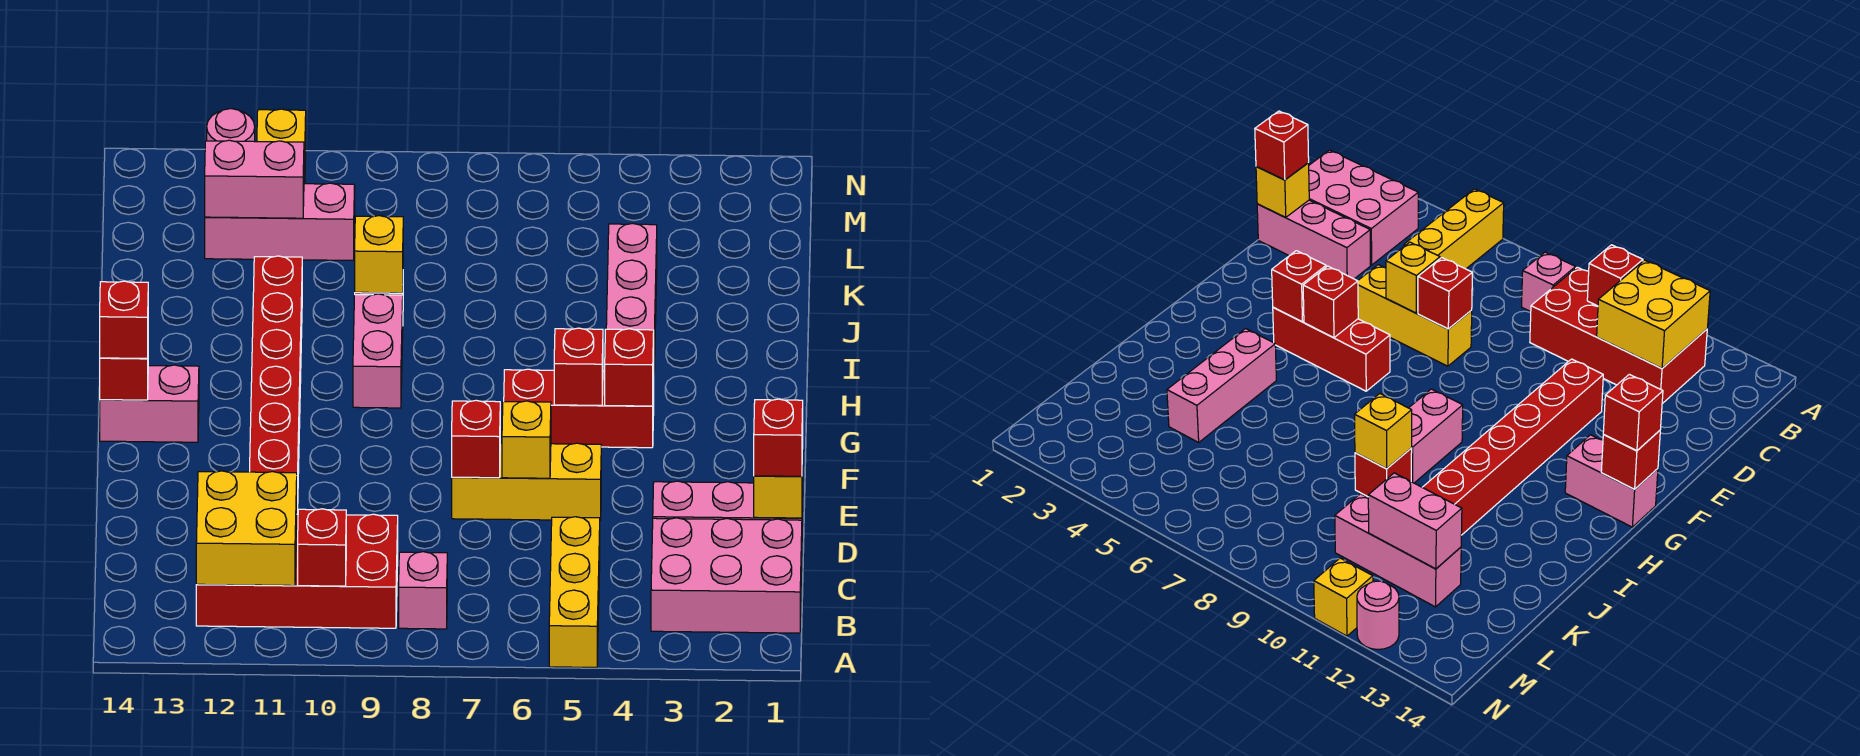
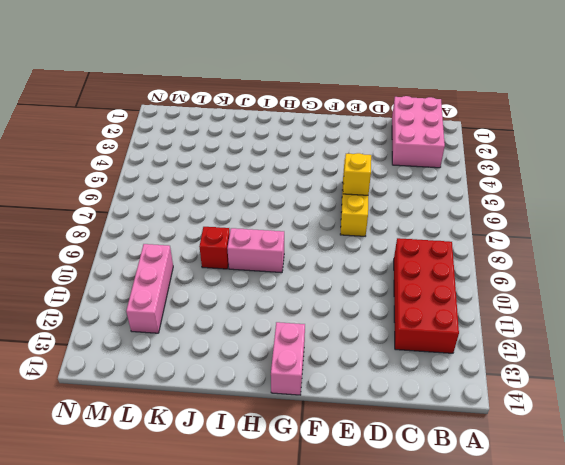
none -> yellow 1x3 brick [549,517,600,667]
none -> pink 1x1 brick [399,552,447,629]
none -> pink 1x3 brick [653,481,803,533]

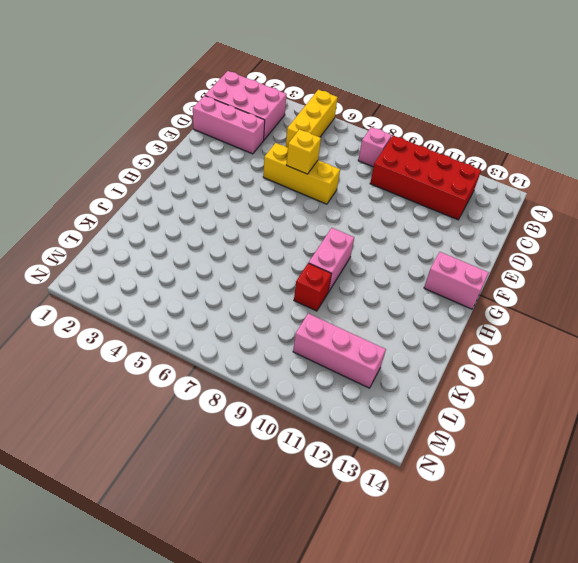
none -> red 1x6 brick [250,256,302,514]
none -> red 1x3 brick [504,369,654,448]
none -> pink 1x3 brick [606,223,657,370]

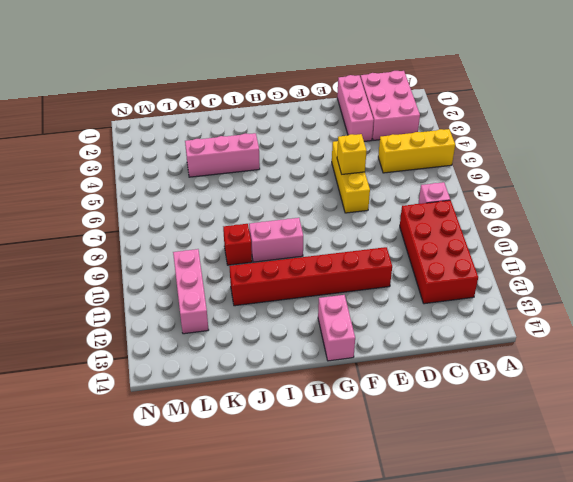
none -> red 1x3 brick [504,369,654,448]
none -> yellow 1x1 brick [257,109,306,184]
none -> pink 1x1 round brick [207,109,255,142]

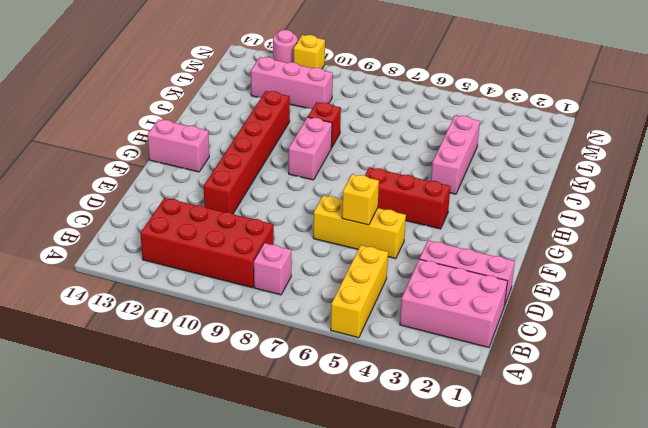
none -> red 1x1 brick [298,509,346,586]
none -> yellow 2x2 brick [196,471,297,586]
none -> yellow 1x1 brick [754,450,803,518]

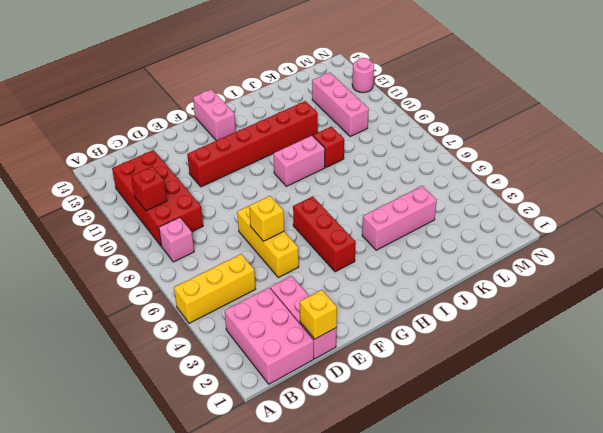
none -> yellow 1x1 brick [257,109,306,184]
none -> yellow 2x2 brick [196,471,297,586]
none -> red 1x1 brick [452,400,500,478]

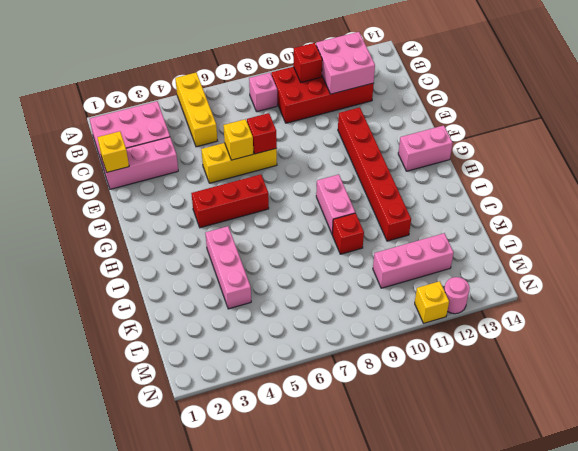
pink 2x2 brick [316,32,375,94] -> yellow 2x2 brick [196,471,297,586]
none -> red 1x1 brick [605,329,654,406]
none -> red 1x1 brick [554,328,603,405]
none -> red 1x1 brick [100,358,148,400]

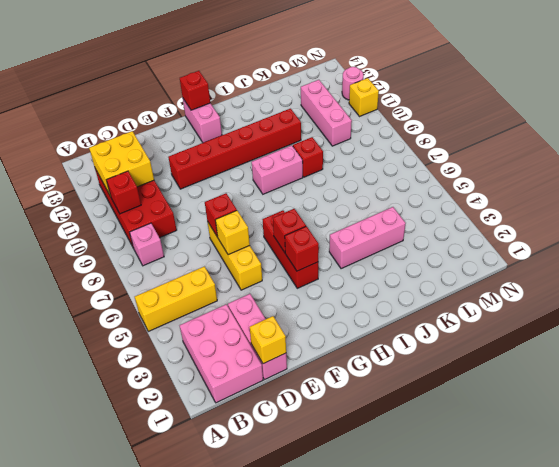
none -> yellow 1x1 brick [355,216,403,293]
none -> pink 1x2 brick [205,140,304,218]
none -> red 1x1 brick [754,399,803,476]

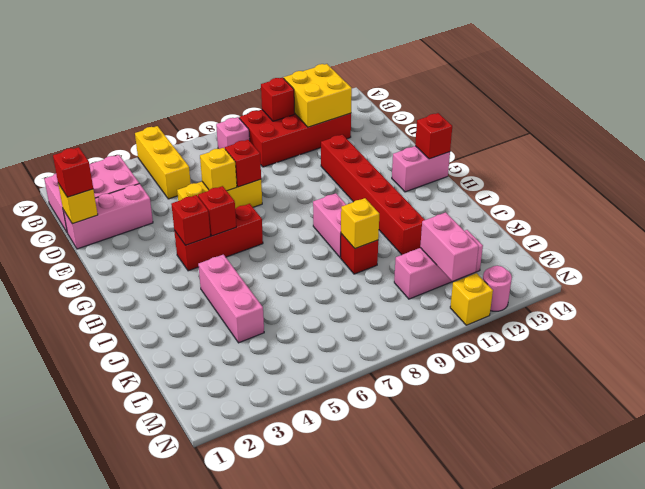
pink 1x2 brick [420,212,479,281] -> pink 1x2 brick turned to [205,140,304,218]
none -> red 1x1 brick [100,281,148,359]

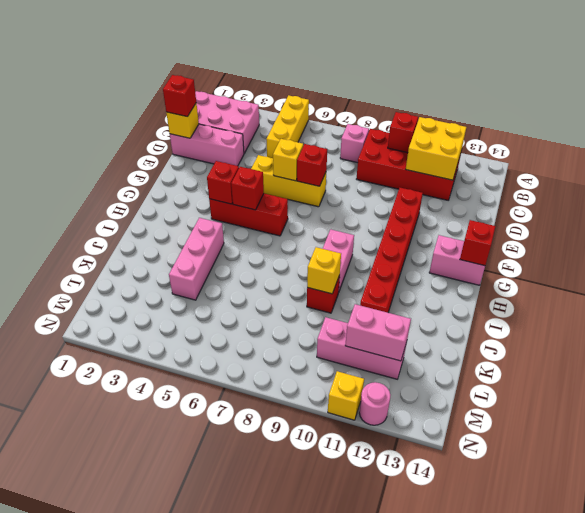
none -> red 1x1 brick [100,281,148,359]

